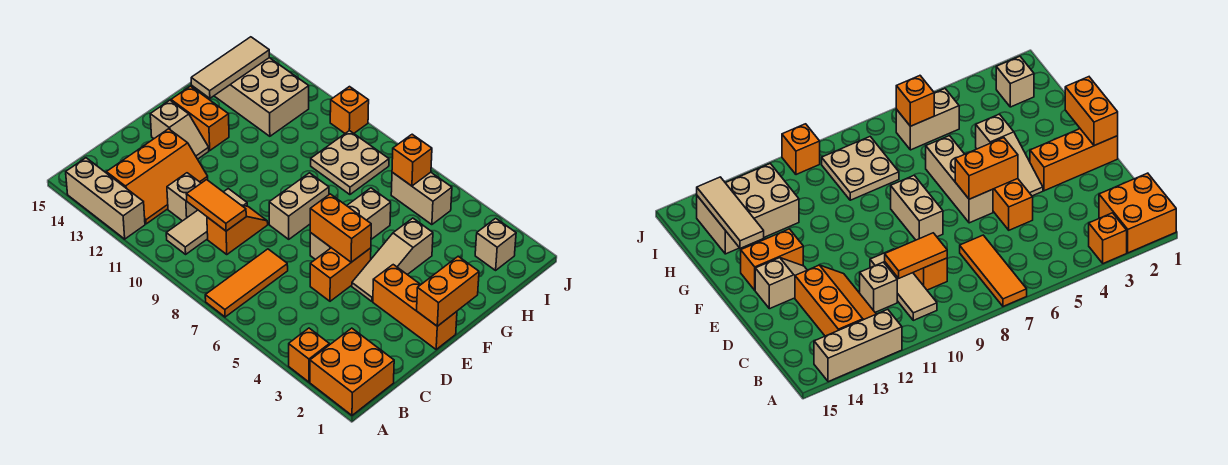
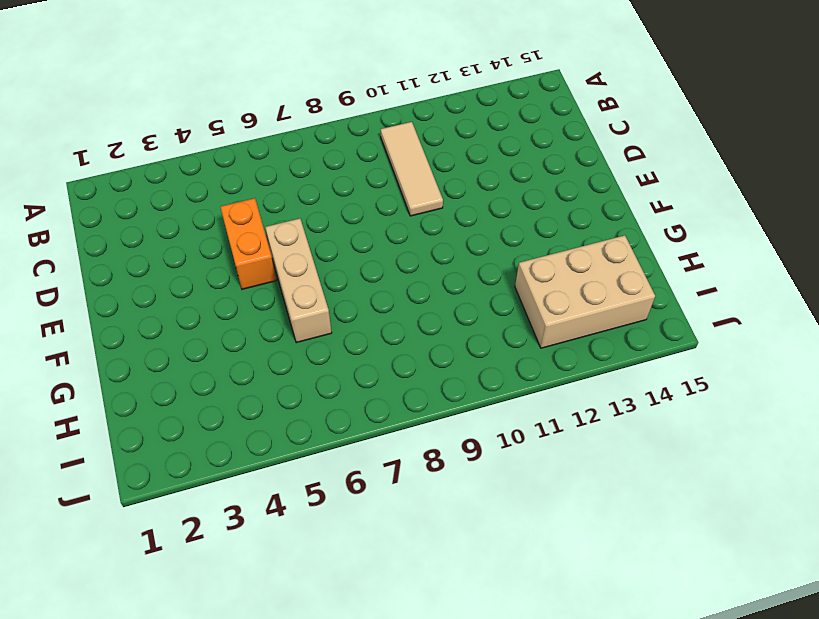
none -> orange 2x2 brick [310,328,394,415]
none -> orange 1x1 brick [289,328,329,382]
none -> orange 1x3 tile [205,249,288,317]

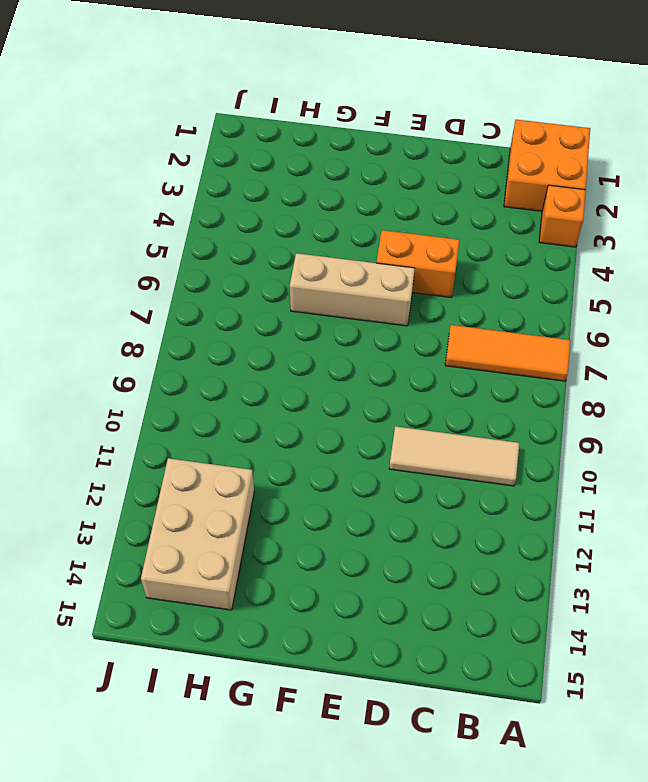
none -> tan 1x3 brick [66,158,145,239]
none -> orange 2x3 slope [106,129,208,224]
none -> orange 1x2 slope [207,205,268,255]

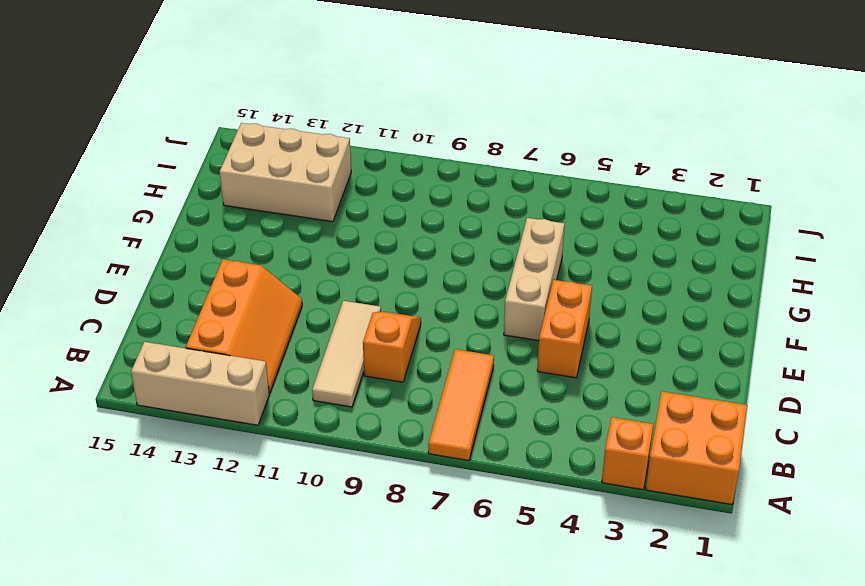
none -> tan 1x1 brick [167,173,201,221]
none -> orange 1x3 brick [373,265,457,349]
none -> tan 1x3 slope [352,218,433,301]

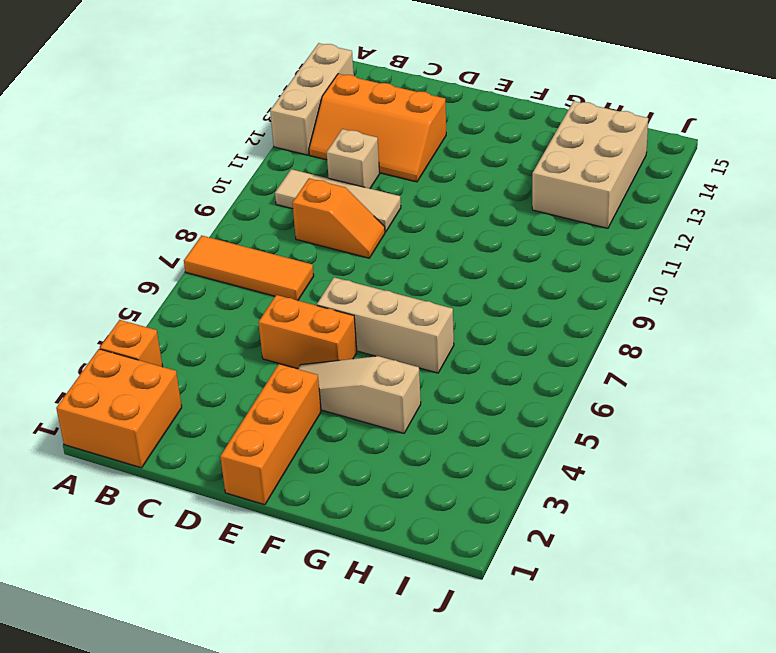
none -> tan 1x2 brick [269,173,329,239]
none -> tan 1x2 slope [150,100,209,159]
none -> orange 1x2 brick [171,86,229,150]

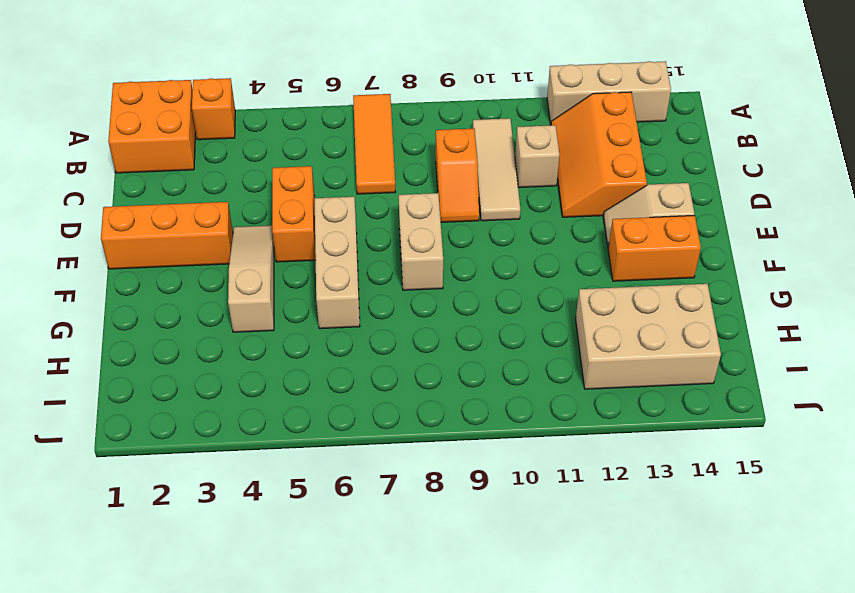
none -> tan 2x2 plate [311,131,389,195]
none -> tan 1x1 brick [475,218,516,270]
none -> tan 1x2 brick [391,172,452,225]

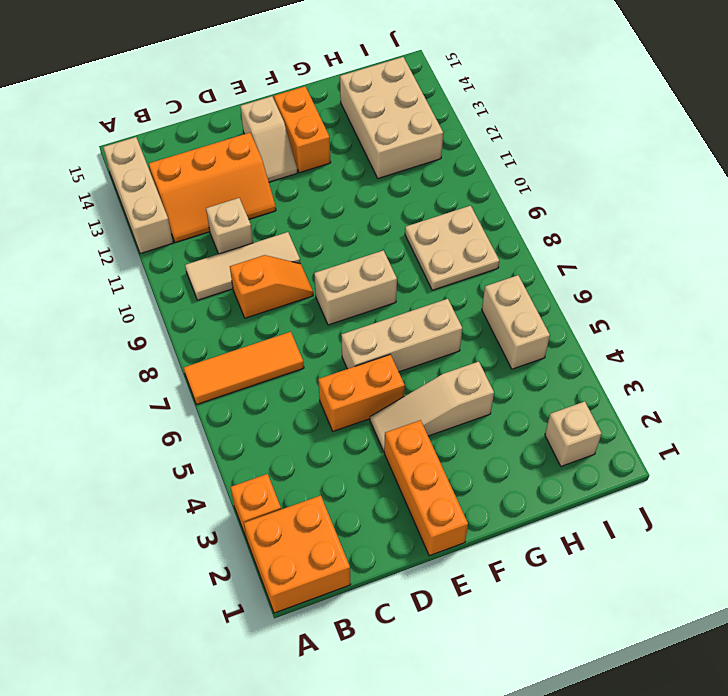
none -> orange 1x1 brick [330,87,369,133]
none -> orange 1x2 tile [186,180,246,231]
none -> orange 1x2 brick [417,256,479,326]

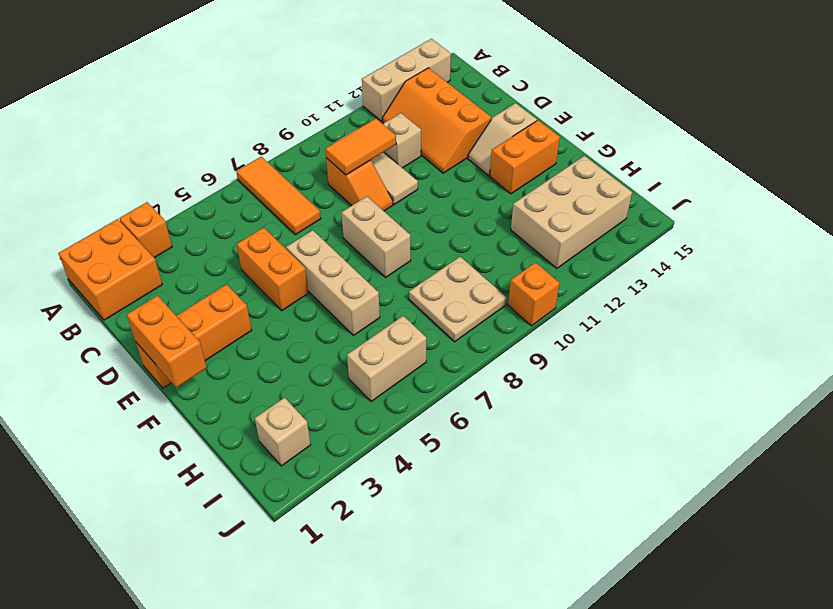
none -> tan 1x3 slope [352,218,433,301]
none -> orange 1x2 brick [310,194,371,262]
none -> tan 1x3 tile [191,37,269,98]

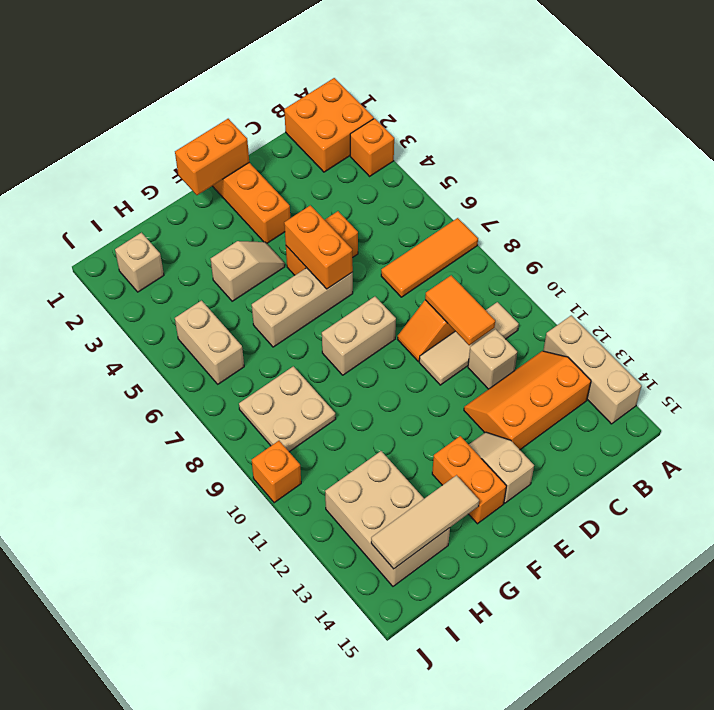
tan 1x2 slope [211,241,285,301] -> tan 1x3 slope [352,218,433,301]
none -> orange 1x1 brick [392,134,432,186]

